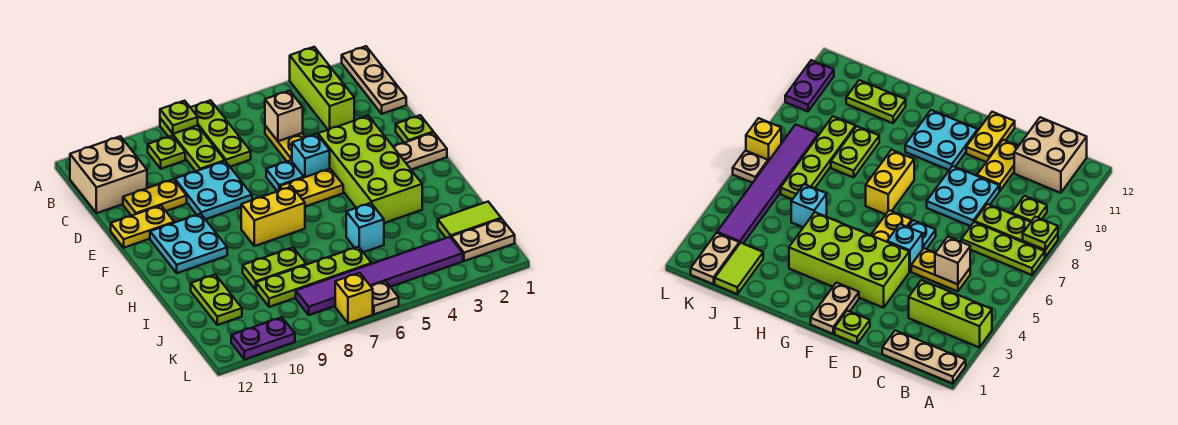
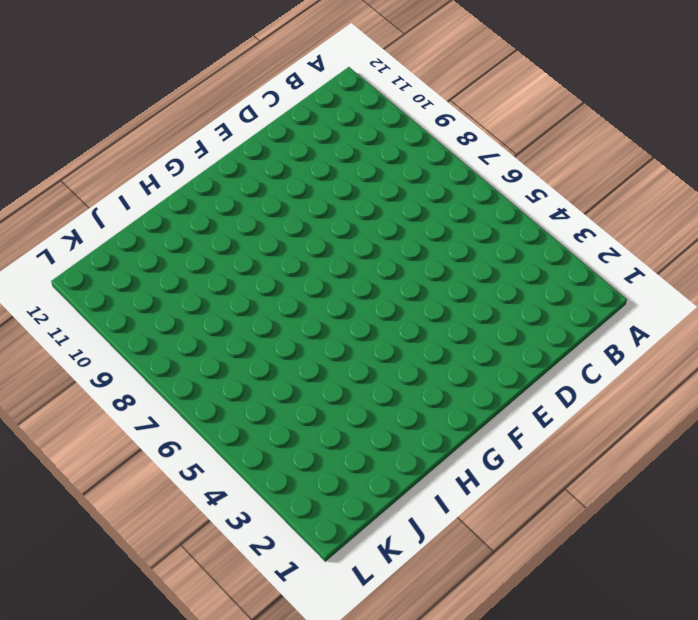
none -> tan 1x3 plate [342,46,406,114]
none -> lime 1x3 brick [290,47,354,130]
none -> lime 1x3 plate [190,100,251,167]
none -> lime 1x3 plate [160,118,225,171]

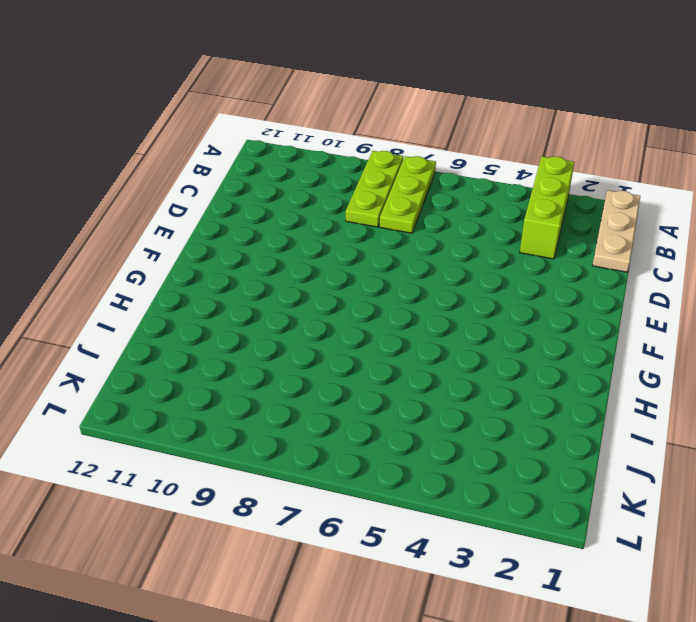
none -> lime 1x1 plate [148,136,185,169]
none -> tan 2x2 brick [70,136,147,213]
none -> yellow 1x2 plate [265,126,305,161]
none -> cyan 2x2 plate [175,161,252,219]

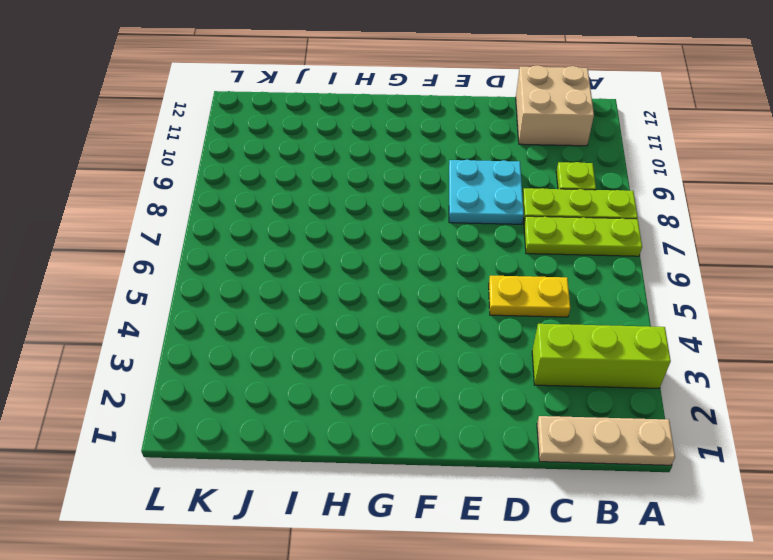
none -> yellow 1x2 plate [123,179,187,216]
none -> lime 1x1 plate [396,115,433,143]
none -> lime 2x4 brick [318,116,422,223]
none -> cyan 1x1 brick [292,134,330,177]

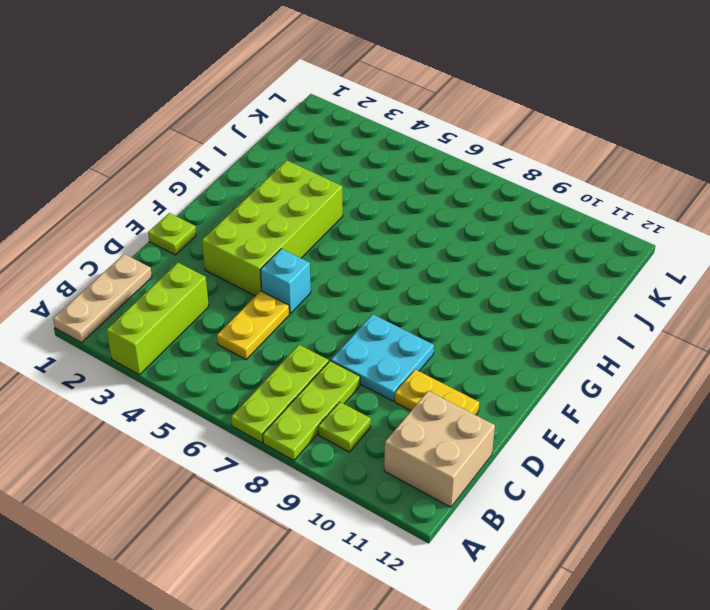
none -> cyan 1x1 plate [266,160,304,191]
none -> yellow 1x2 plate [111,206,174,248]
none -> tan 1x2 plate [393,132,447,170]
none -> yellow 1x2 plate [280,169,343,207]

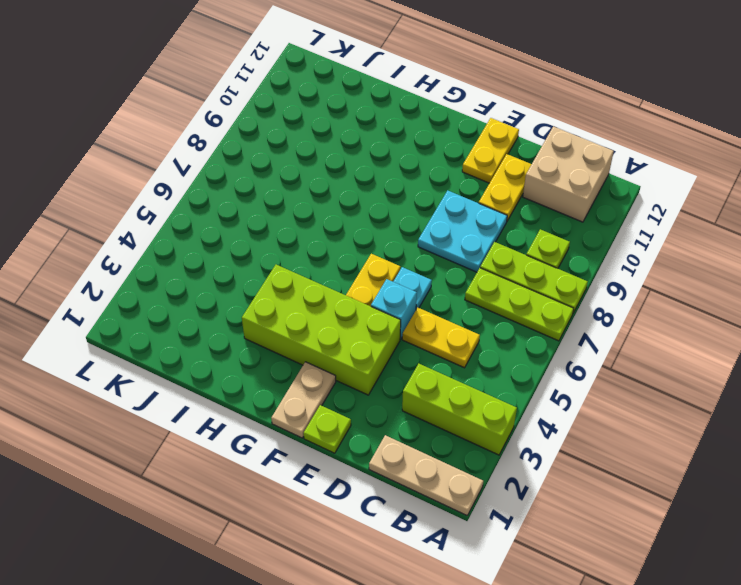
none -> cyan 2x2 plate [150,214,227,273]
none -> yellow 1x2 brick [241,187,305,246]
none -> cyan 1x1 brick [346,203,384,252]
none -> lime 1x2 plate [243,248,306,289]

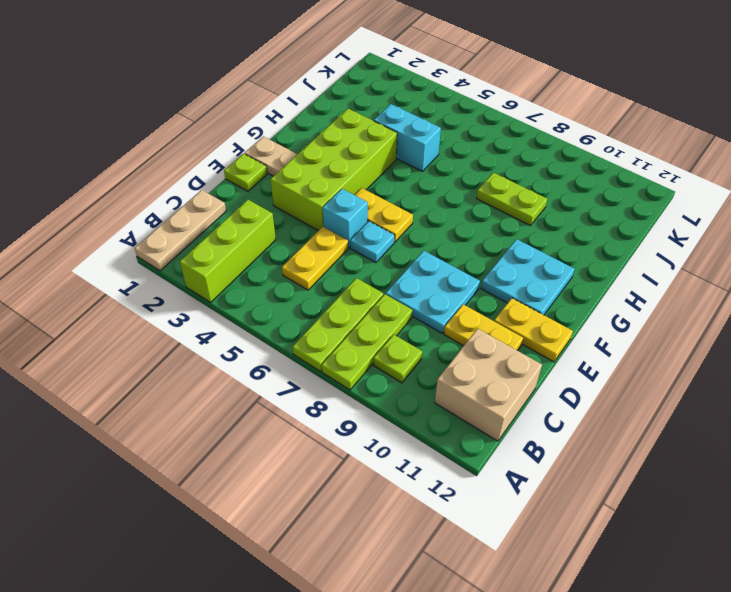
cyan 1x2 brick [374,104,441,171] -> cyan 1x1 brick [346,203,384,252]
none -> yellow 1x2 brick [241,187,305,246]
none -> lime 1x2 plate [191,275,242,325]
none -> lime 1x2 tile [438,202,501,238]
none -> lime 1x4 plate [256,247,372,307]

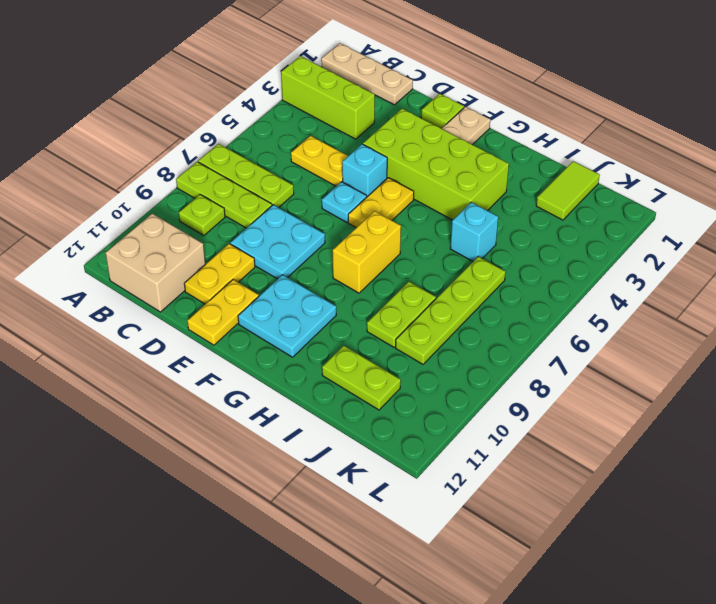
none -> tan 1x2 plate [451,219,515,261]
none -> purple 1x6 tile [296,237,463,315]
none -> tan 1x1 plate [371,281,399,314]
none -> yellow 1x1 brick [335,273,373,323]

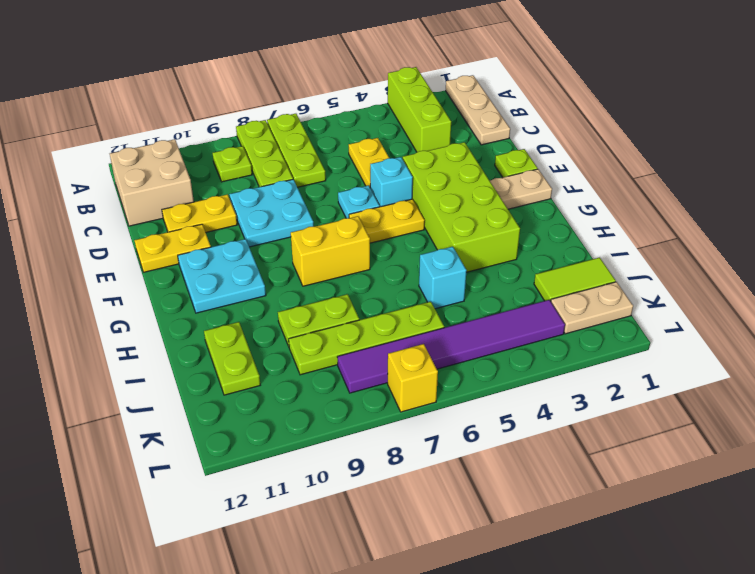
none -> tan 1x1 plate [371,281,399,314]
none -> purple 1x2 plate [231,317,295,360]
none -> lime 1x1 plate [160,101,198,134]
none -> tan 1x1 brick [265,91,303,141]

